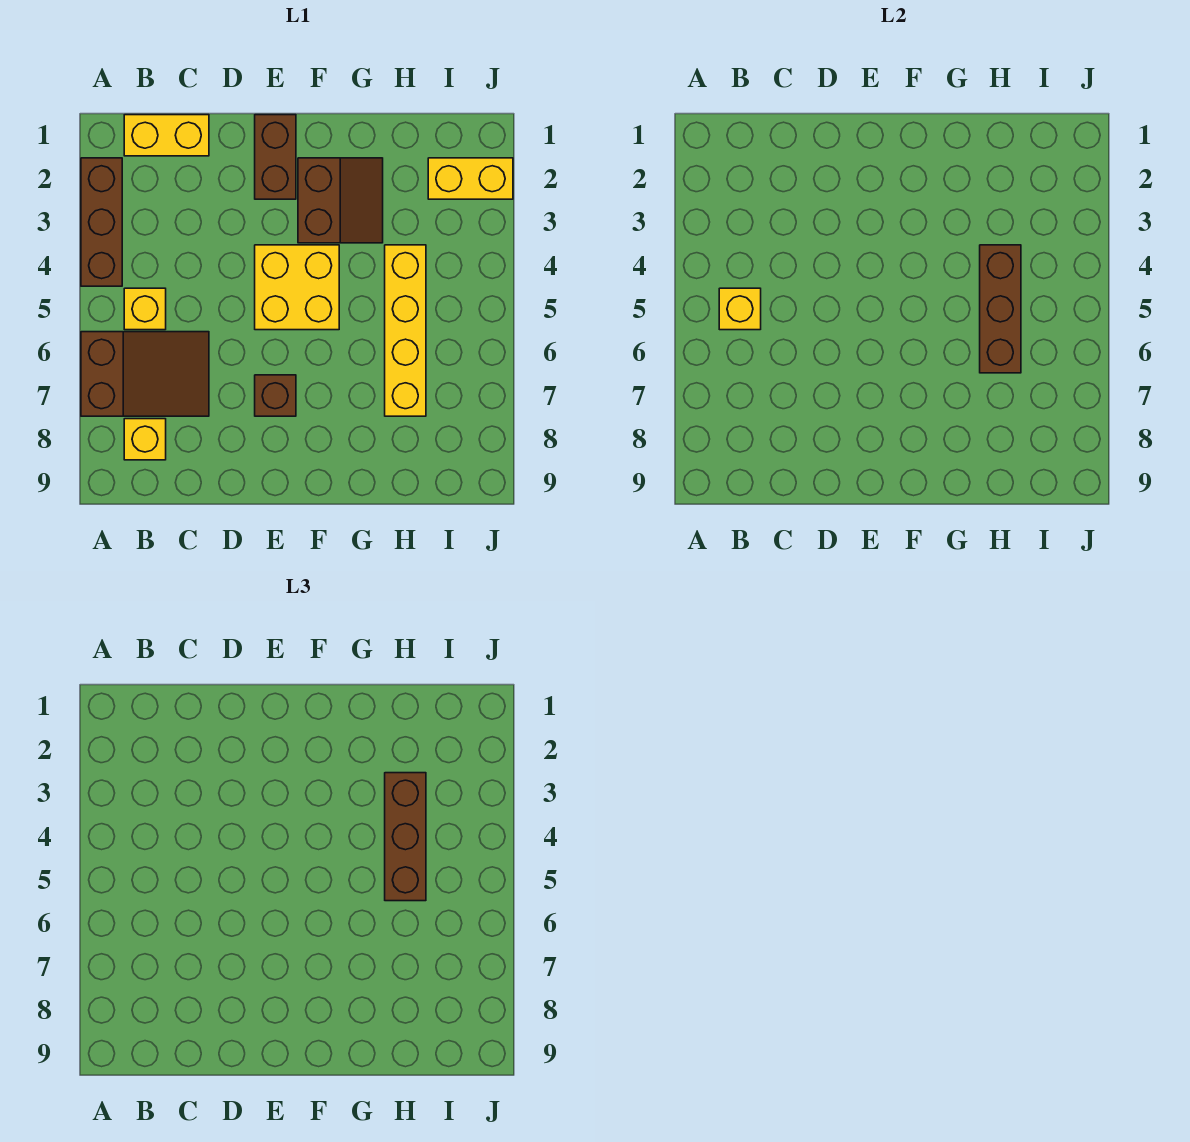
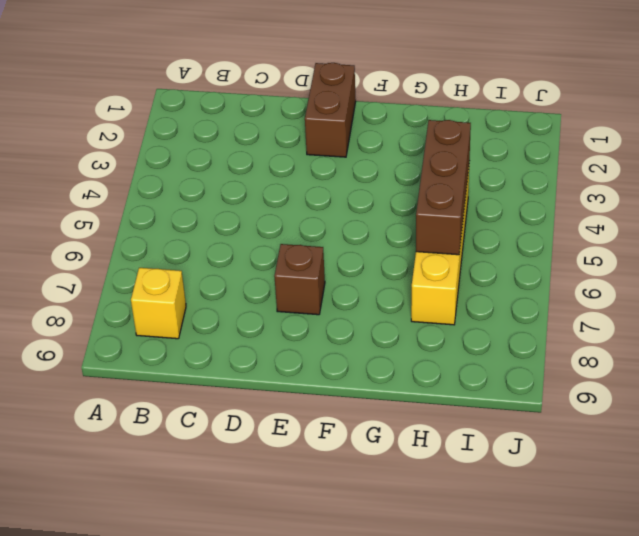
none -> brown 1x3 brick [81,158,122,286]
none -> brown 2x3 slope [81,332,209,416]
none -> yellow 1x2 brick [124,115,209,156]

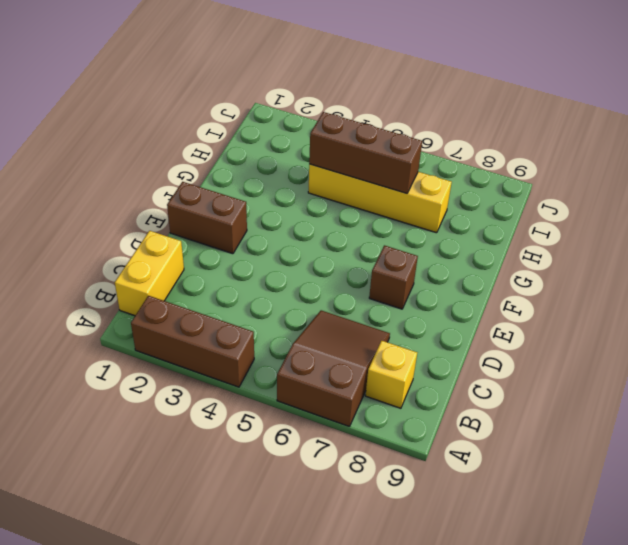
none -> yellow 1x1 brick [124,288,166,330]
none -> yellow 2x2 brick [255,245,339,330]
none -> brown 2x2 slope [298,158,383,243]

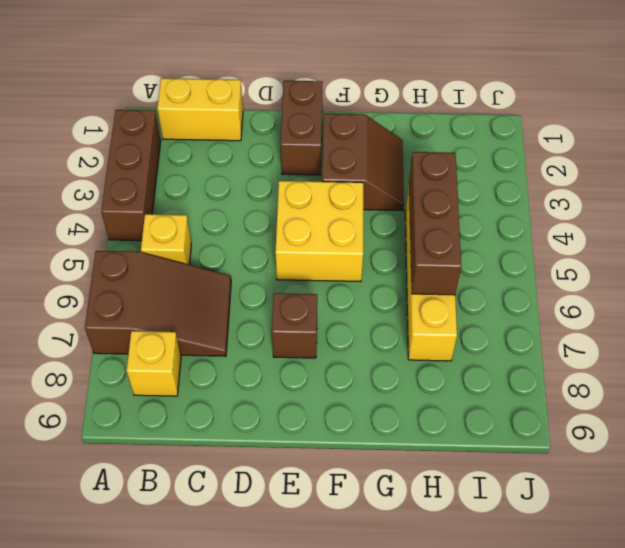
none -> yellow 1x2 brick [428,158,513,199]
none -> yellow 1x1 brick [719,288,761,330]
none -> brown 1x3 brick [385,773,426,901]

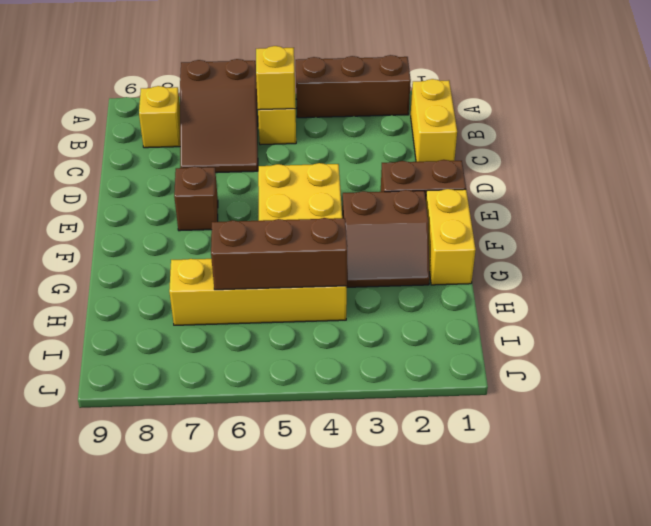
yellow 1x2 brick [426,189,476,285] -> yellow 1x2 brick moved to [428,158,513,199]
none -> brown 1x3 brick [385,773,426,901]

